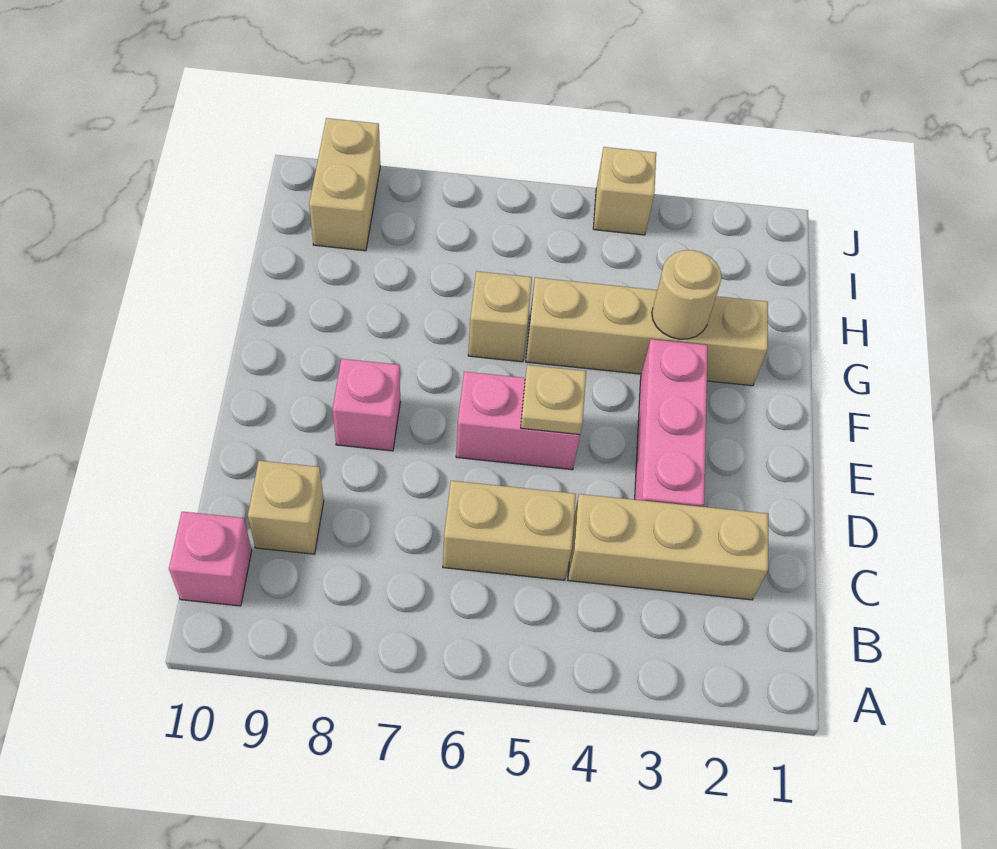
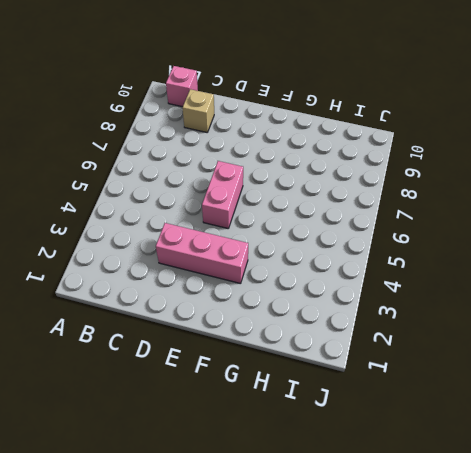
none -> tan 1x3 brick [568,494,768,600]
none -> tan 1x2 brick [443,481,576,580]
none -> pink 1x1 brick [333,359,400,451]

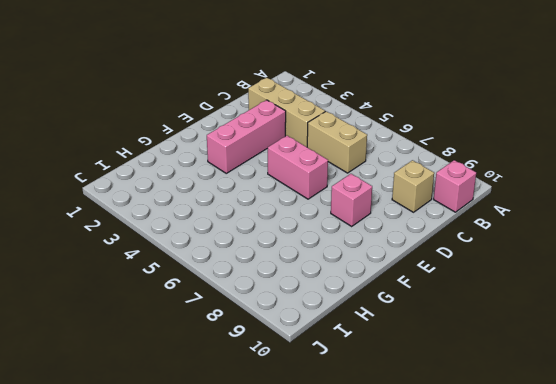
none -> tan 1x4 brick [526,277,768,386]
none -> tan 1x1 brick [468,271,532,362]
none -> tan 1x2 brick [309,118,380,251]

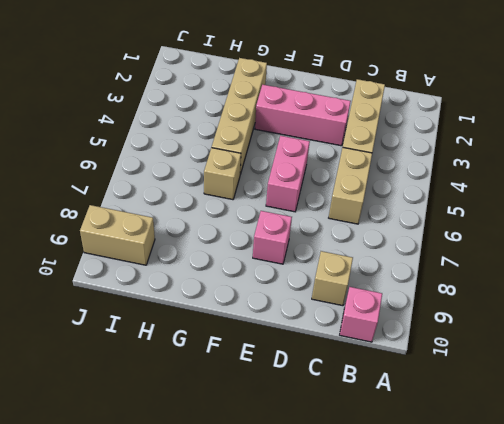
none -> tan 1x1 brick [593,147,656,235]
none -> tan 1x1 plate [521,365,586,435]
none -> tan 1x1 round brick [652,250,721,339]

